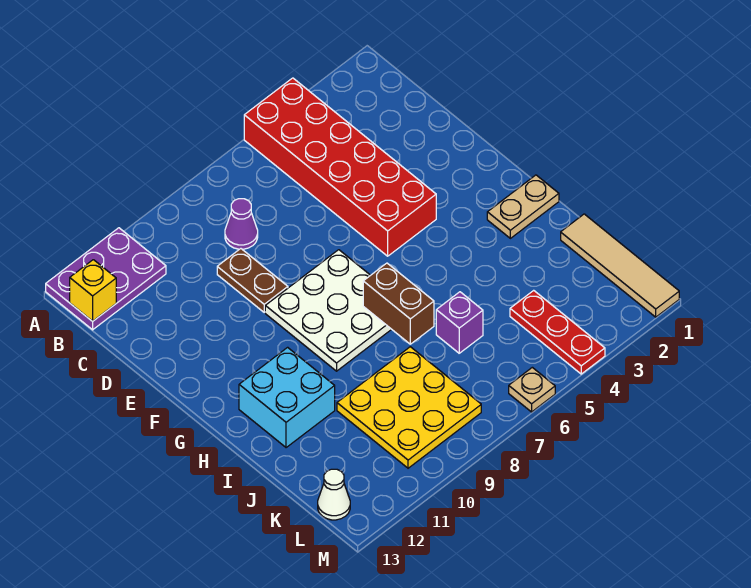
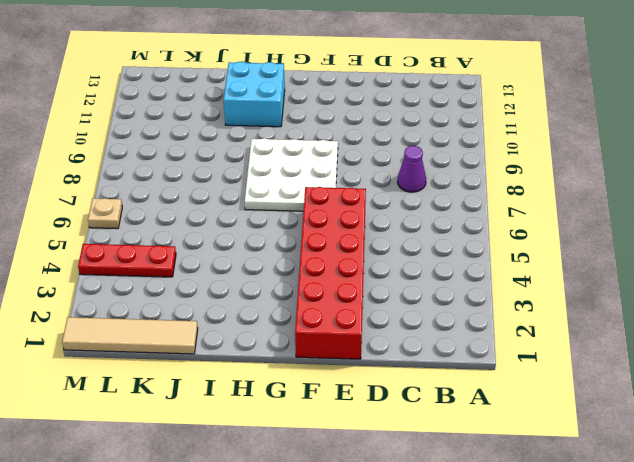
red 2x6 brick [295,187,366,359] -> red 2x6 brick turned to [244,78,436,256]
none -> purple 2x3 plate [46,228,166,330]
none -> brown 1x2 plate [217,249,288,312]
none -> tan 1x2 plate [487,175,559,238]

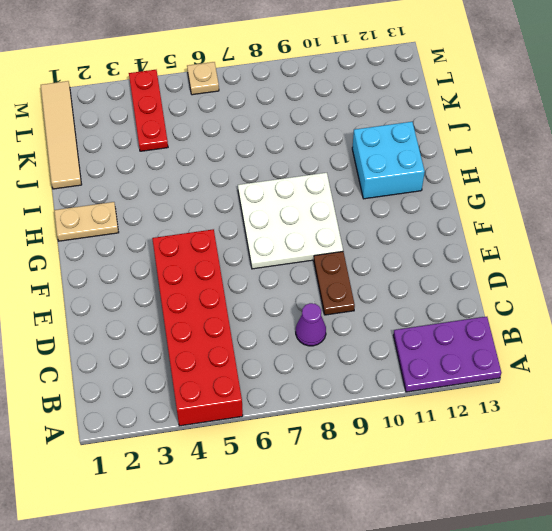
none -> purple 1x1 brick [436,292,483,353]
none -> yellow 3x3 plate [337,347,481,468]
none -> white 1x1 cone [318,469,350,520]

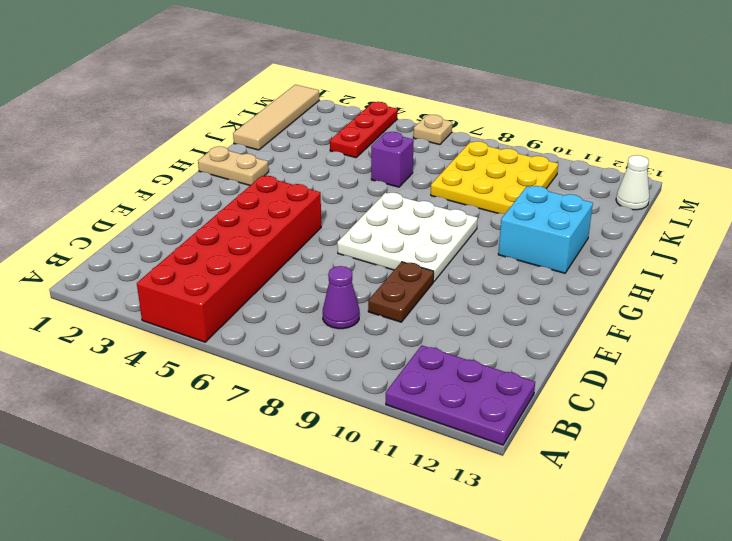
none -> yellow 1x1 brick [70,260,116,321]
none -> brown 1x2 brick [363,263,434,344]

